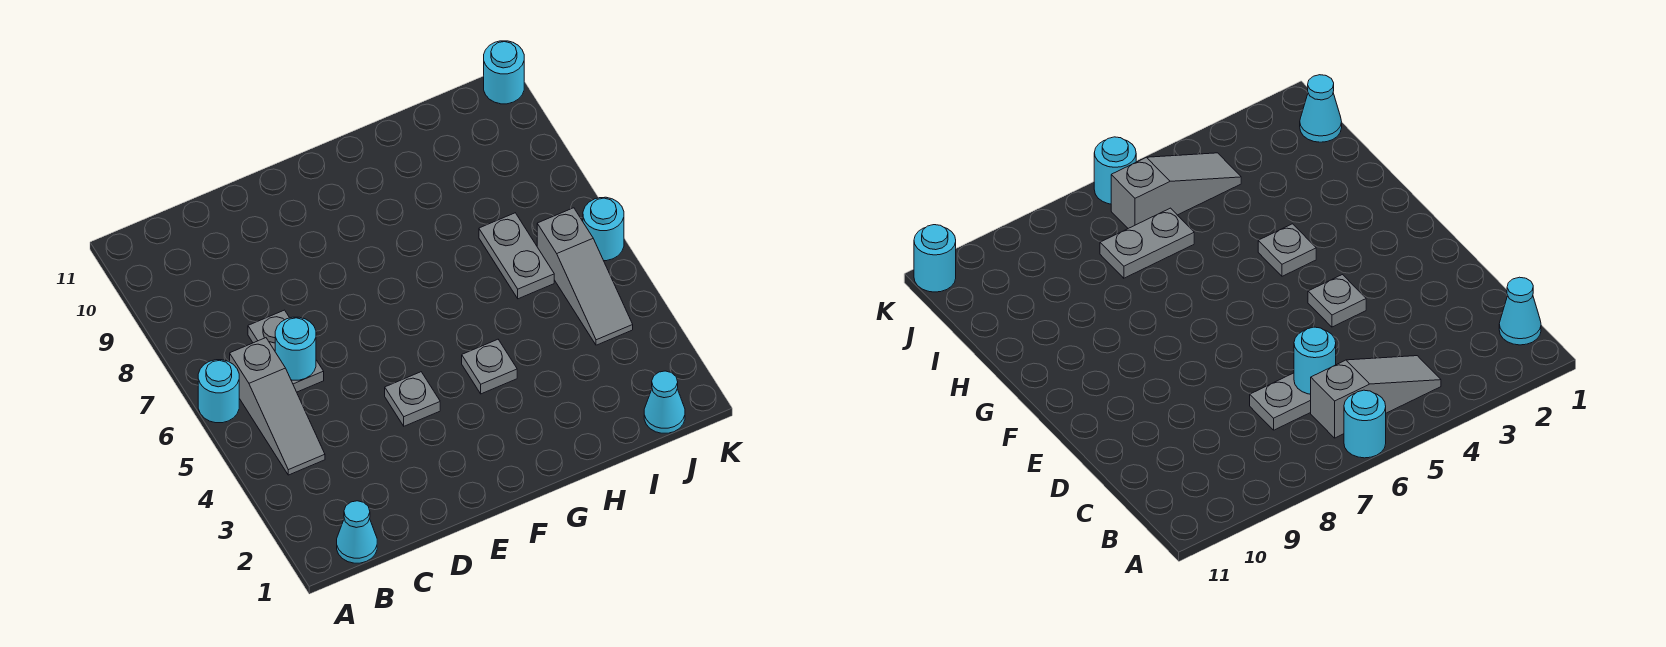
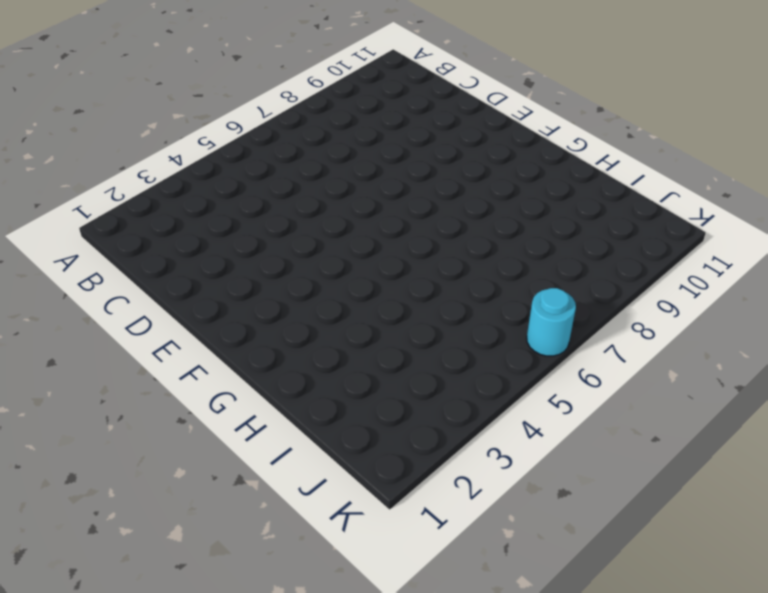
none -> cyan 1x1 round brick [198,360,239,423]
none -> cyan 1x1 cone [337,501,377,563]
none -> grey 1x3 slope [230,338,325,475]

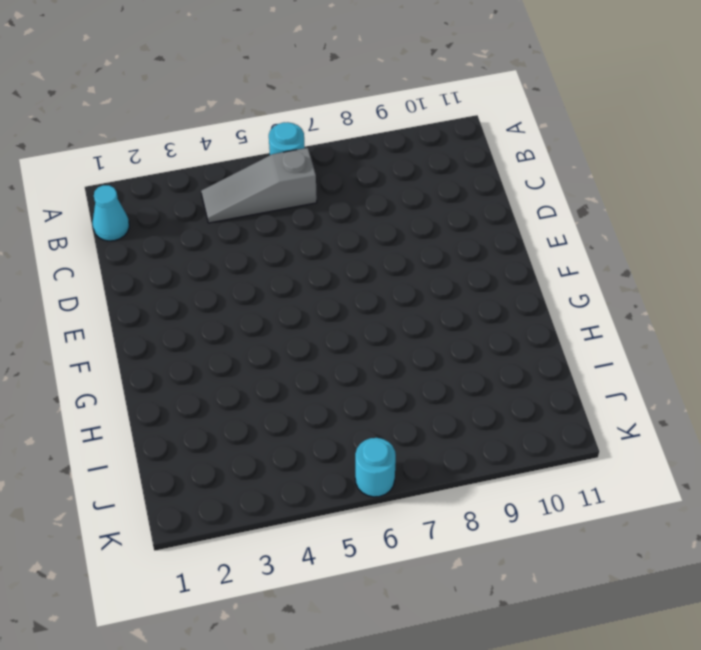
none -> grey 1x2 plate [248,310,324,392]
none -> grey 1x1 plate [385,372,440,426]
none -> grey 1x1 plate [462,339,517,394]

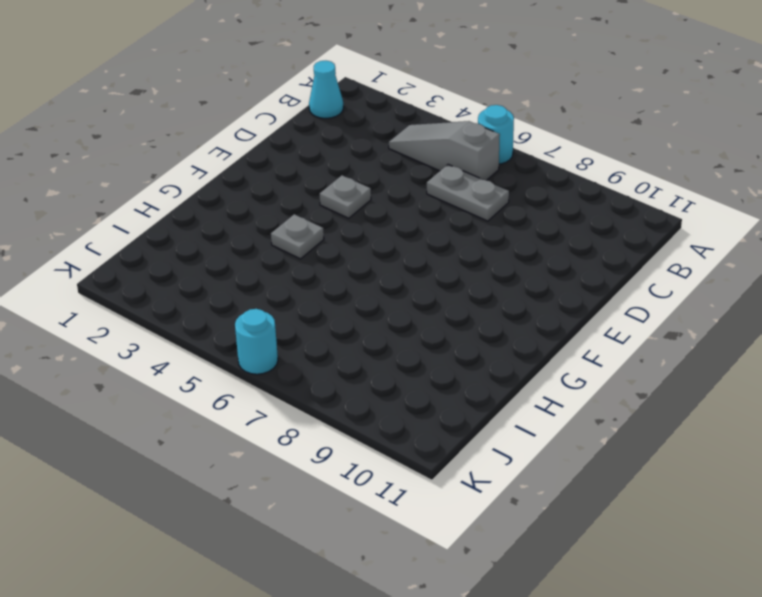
none -> grey 1x2 plate [479,213,554,299]
none -> cyan 1x1 cone [644,371,685,433]
none -> grey 1x3 slope [537,208,633,345]

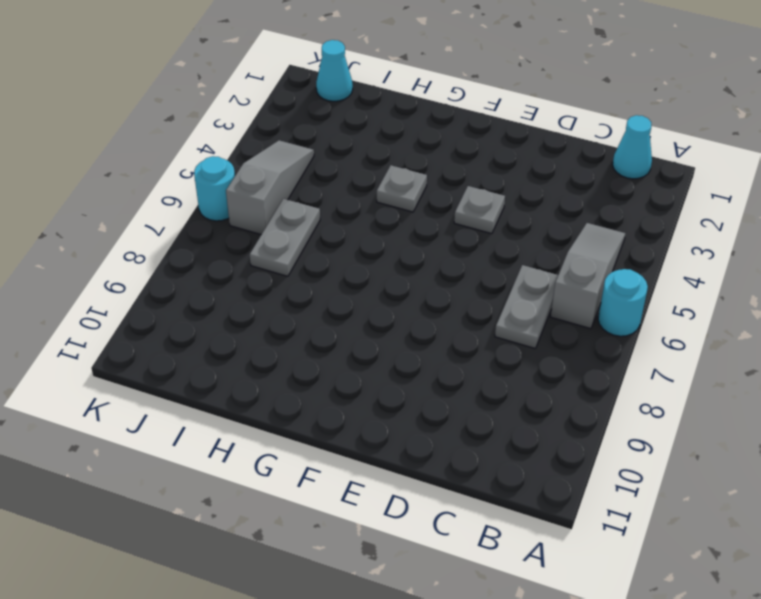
none -> cyan 1x1 round brick [484,41,524,104]
none -> cyan 1x1 round brick [275,317,316,380]

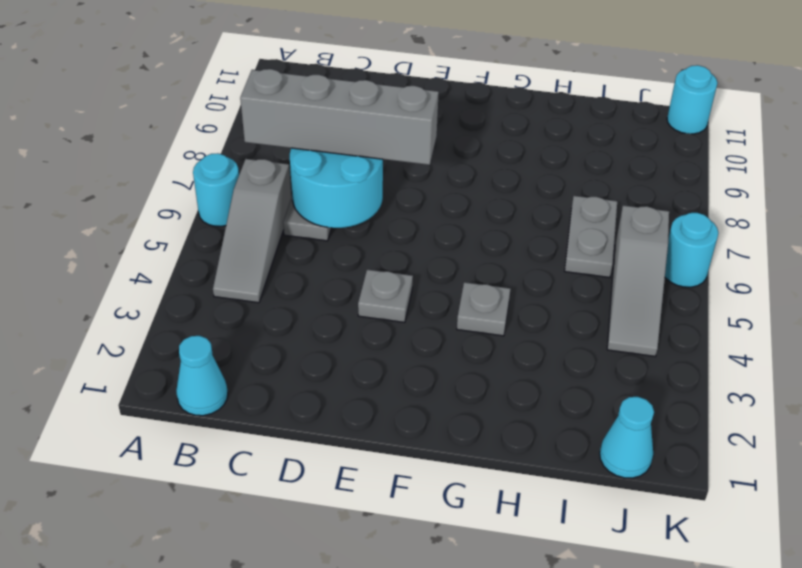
grey 1x4 brick [240,69,439,165] -> none
cyan 2x2 round brick [290,148,383,228] -> cyan 1x1 round brick [275,317,316,380]

